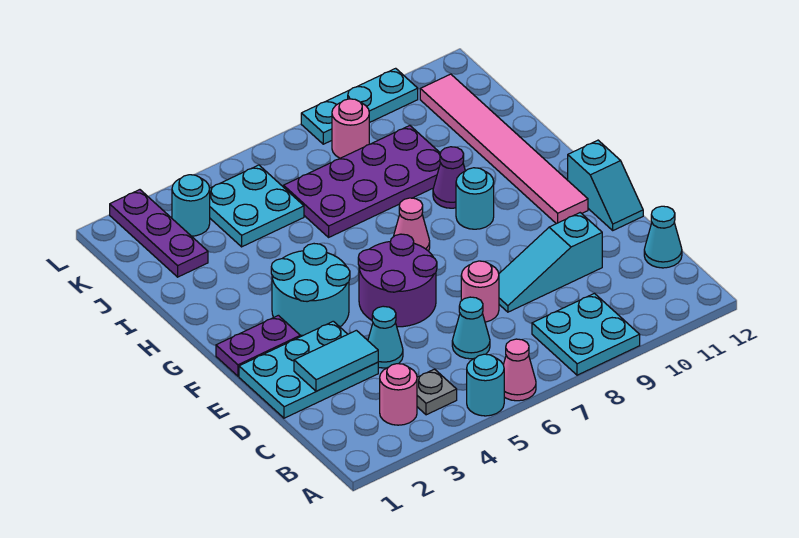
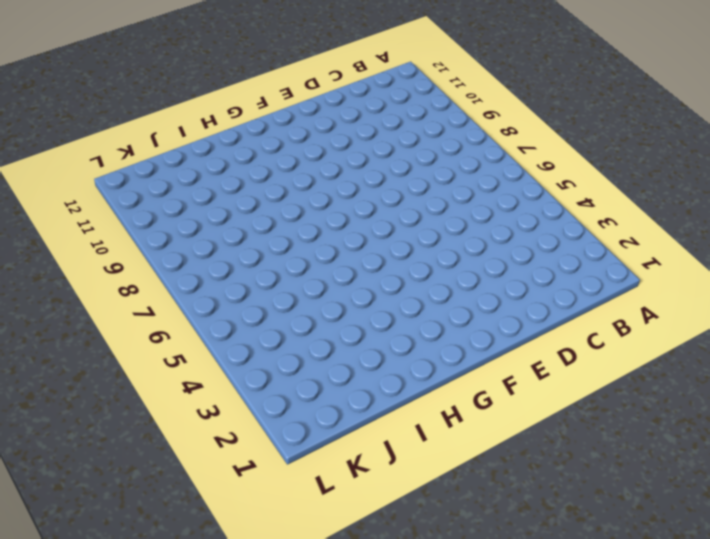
none -> cyan 1x1 round brick [467,354,504,416]
none -> pink 1x1 cone [503,339,536,401]
none -> cyan 2x2 plate [532,293,640,375]

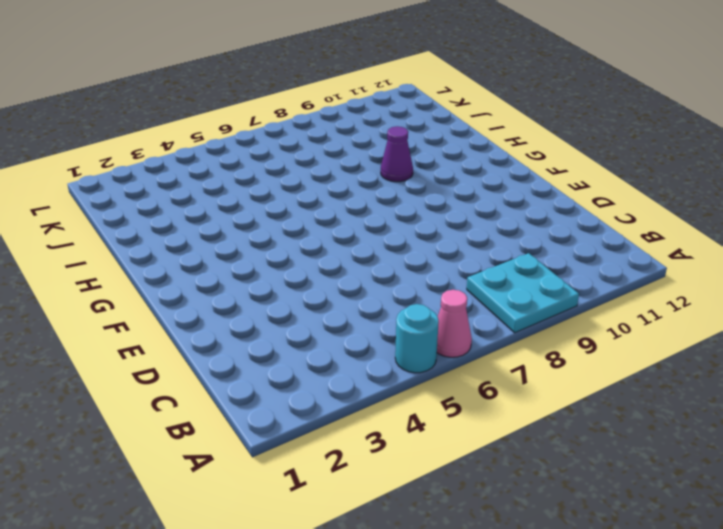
none -> pink 1x1 round brick [380,364,417,425]
none -> grey 1x1 plate [417,369,457,415]
none -> cyan 1x1 cone [452,297,490,359]

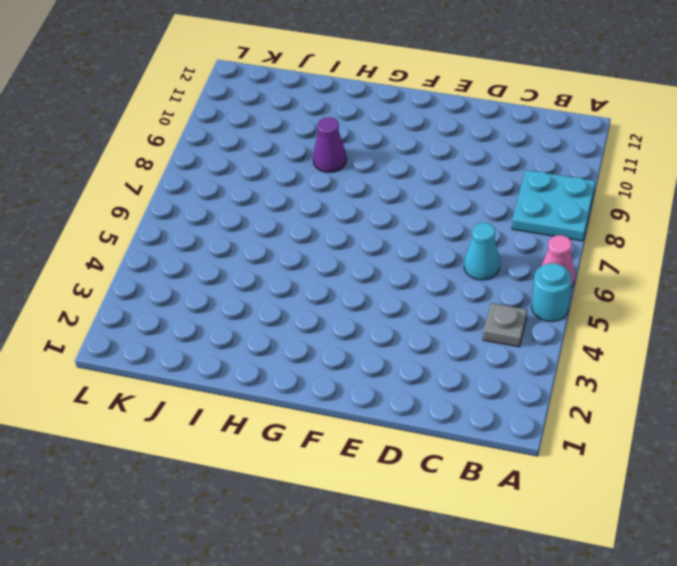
none -> pink 1x1 round brick [380,364,417,425]
none -> cyan 1x1 cone [644,206,682,268]
none -> cyan 2x3 plate [239,321,378,418]

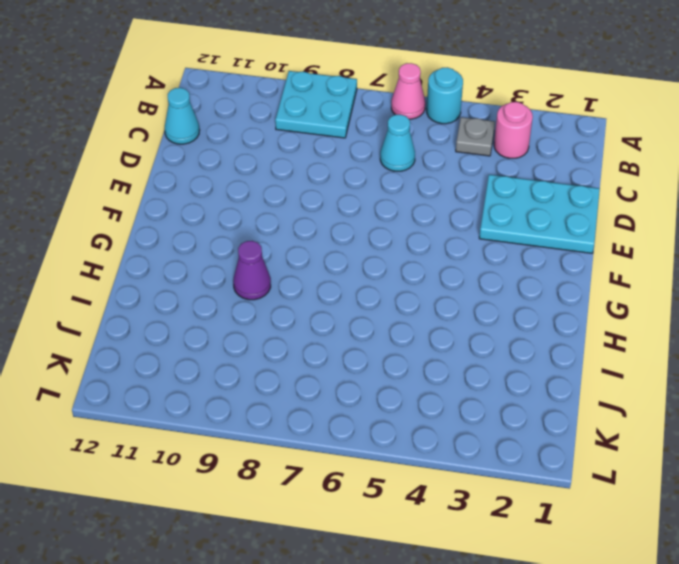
none -> cyan 1x1 cone [368,306,403,368]
none -> pink 1x1 round brick [461,261,499,322]
none -> cyan 1x3 slope [499,213,602,312]

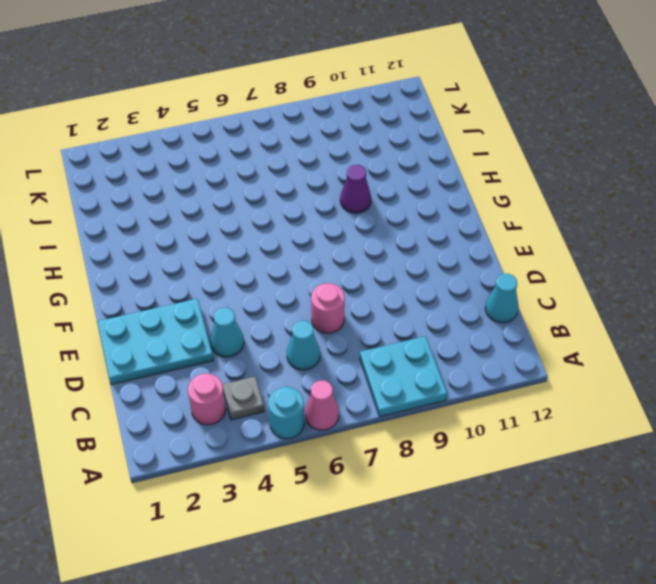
none -> cyan 1x3 slope [499,213,602,312]
none -> purple 2x2 round brick [358,234,437,327]
none -> cyan 1x2 slope [568,140,643,230]

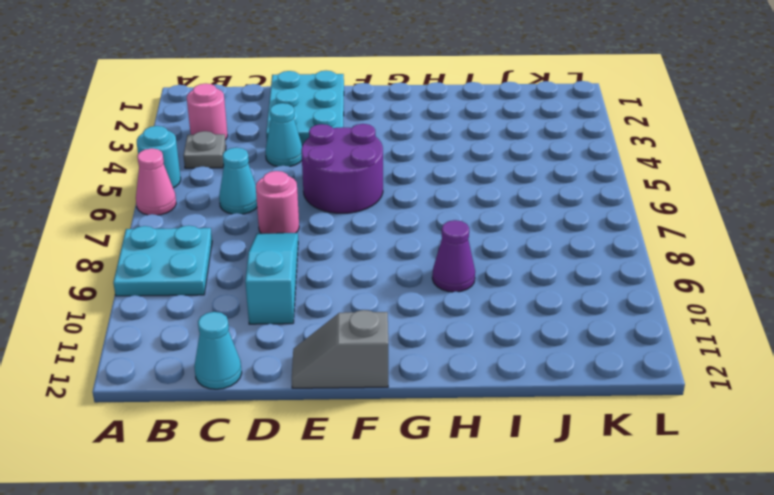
grey 1x2 slope [292,310,388,388] -> cyan 1x2 slope [568,140,643,230]
none -> purple 1x2 plate [216,315,300,376]
none -> cyan 2x2 round brick [271,244,350,336]
none -> pink 1x6 tile [420,74,588,224]

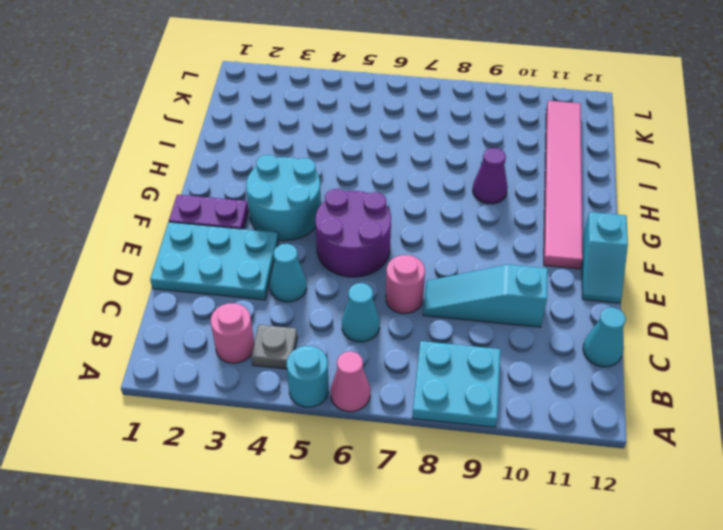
none -> pink 1x1 cone [393,198,430,251]
none -> cyan 1x1 round brick [456,168,494,229]
none -> purple 2x4 plate [284,126,440,237]

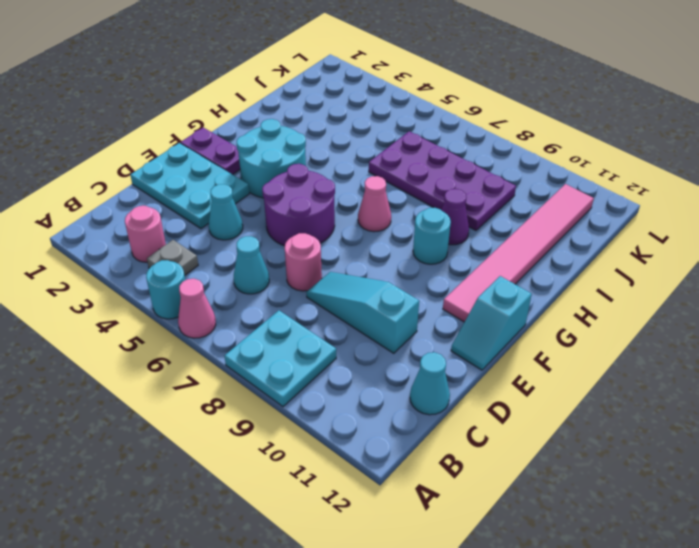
none -> purple 1x3 plate [110,190,208,277]
none -> cyan 2x2 plate [210,165,304,247]
none -> cyan 1x1 round brick [172,175,210,236]

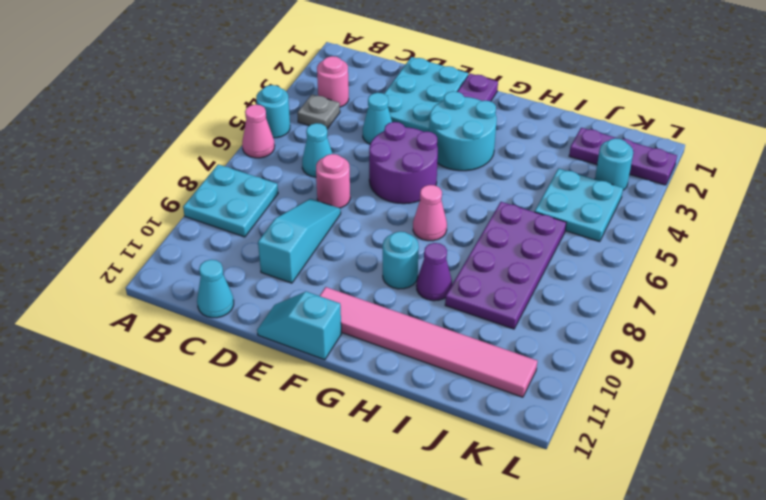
none -> pink 1x1 round brick [332,99,369,158]
none -> cyan 1x3 plate [301,68,418,144]
none -> cyan 1x2 tile [294,330,378,391]

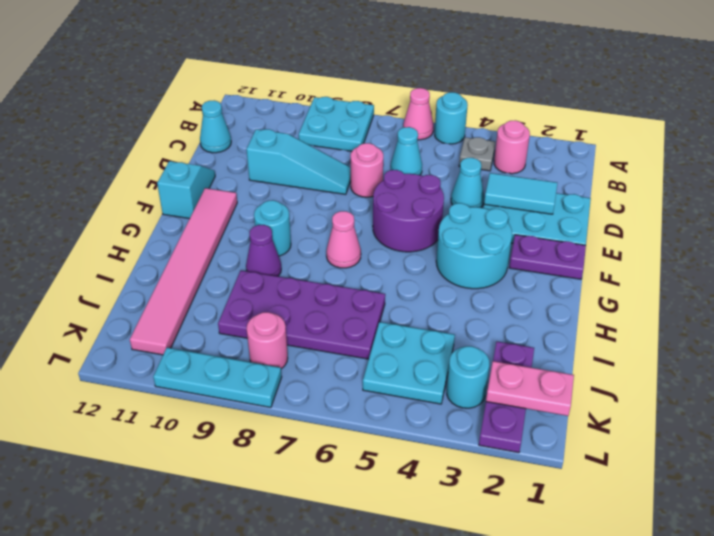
pink 1x2 plate [486,361,574,416] -> none

